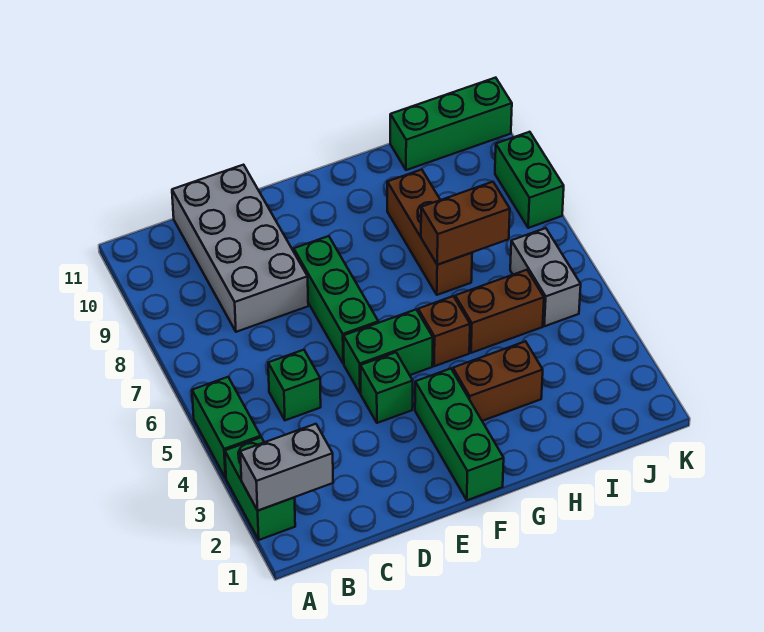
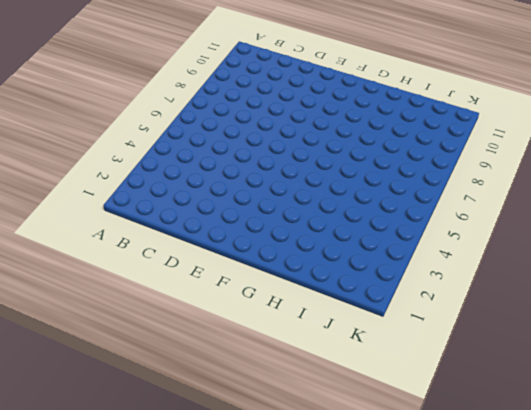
none -> green 1x2 brick [225,437,295,540]
none -> green 1x2 brick [192,377,261,478]
none -> green 1x1 brick [268,350,321,420]

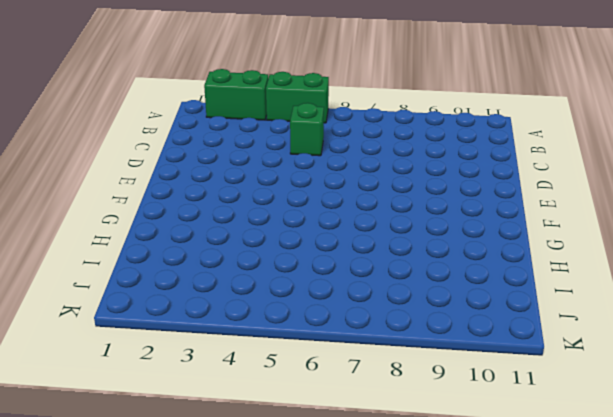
none -> grey 2x4 brick [172,165,308,332]
none -> green 1x1 brick [361,352,413,423]
none -> green 1x2 brick [344,310,433,393]

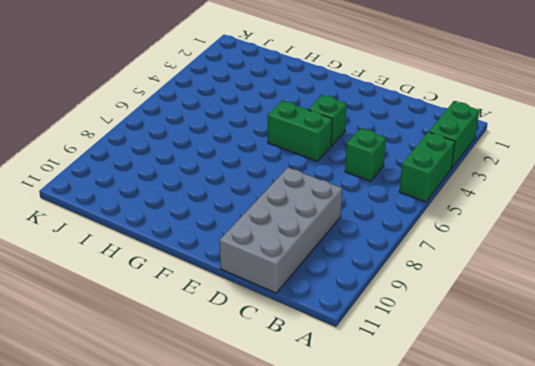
none -> green 1x3 brick [294,236,378,364]
none -> green 1x3 brick [415,369,504,500]
none -> brown 1x2 brick [453,341,543,421]

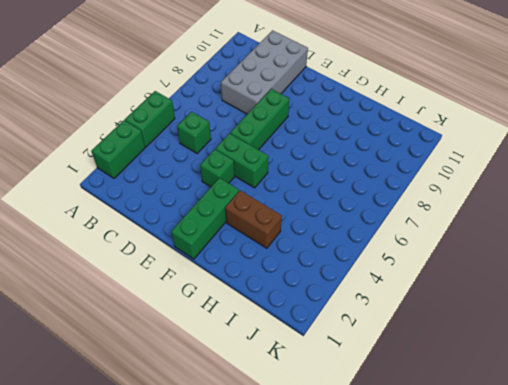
none -> brown 1x1 brick [418,296,470,366]
none -> brown 1x2 brick [455,270,544,353]
none -> brown 1x3 brick [387,170,472,295]

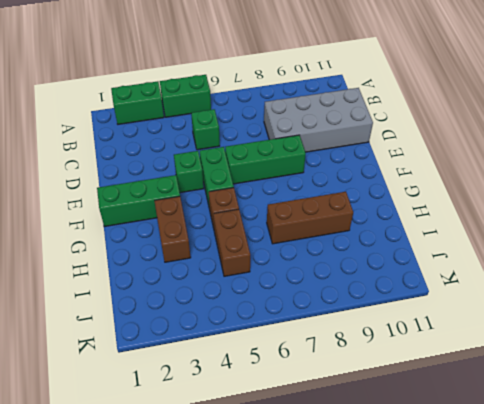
none -> green 1x3 brick [390,78,512,170]
none -> grey 1x2 brick [510,228,581,326]
none -> green 1x2 brick [495,132,564,228]

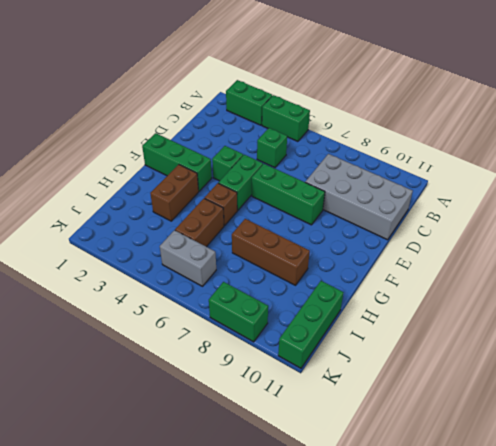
none -> grey 1x2 brick [240,424,333,511]
none -> brown 1x2 brick [421,182,510,265]

